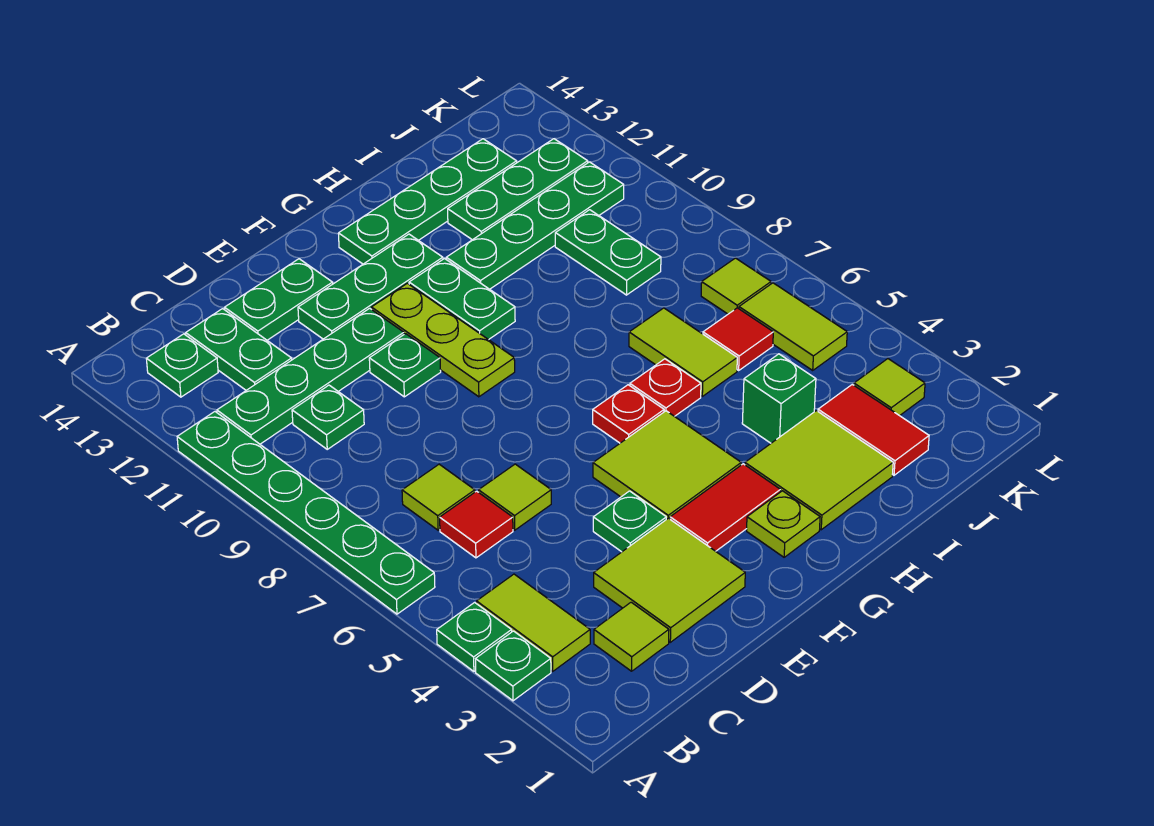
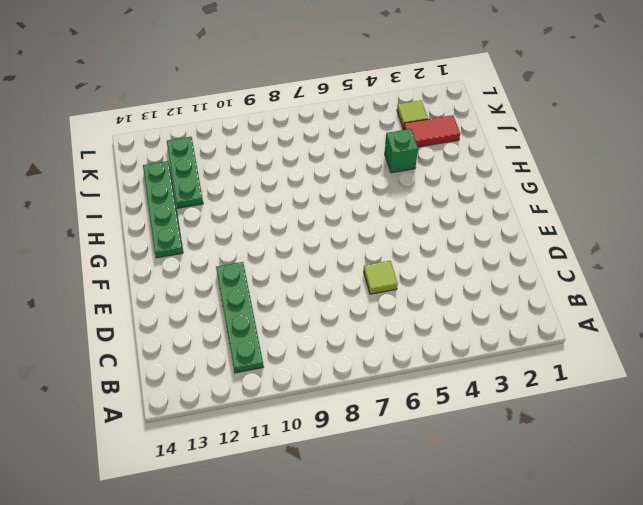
none -> green 1x1 plate [476,631,551,701]
none -> green 1x1 plate [437,602,512,671]
none -> green 1x6 plate [177,412,435,614]
none -> lime 1x2 tile [477,574,590,671]

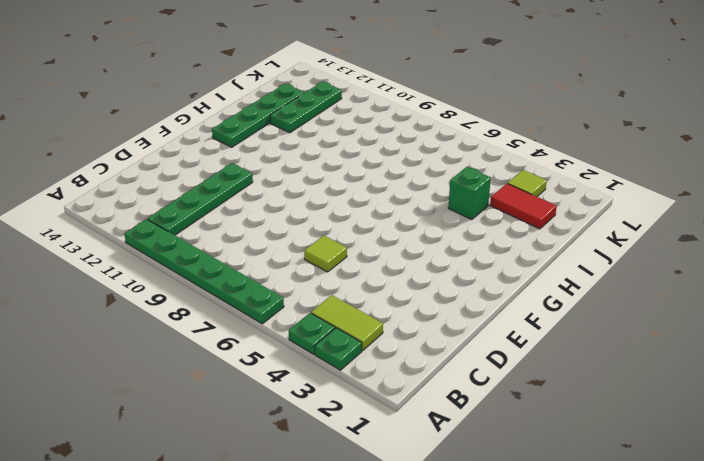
none -> green 1x1 plate [146,334,218,397]
none -> lime 1x1 tile [594,602,669,671]
none -> red 1x1 tile [440,491,513,558]
none -> lime 1x1 tile [402,464,475,530]

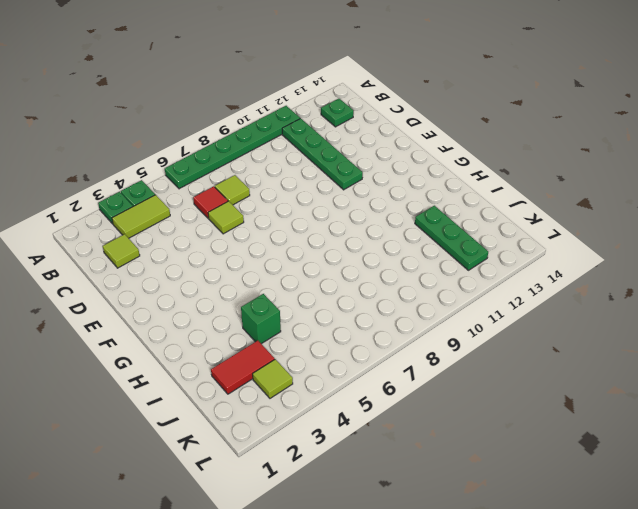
none -> green 1x1 plate [292,385,364,449]
none -> green 1x2 plate [186,309,292,390]
none -> lime 2x2 tile [594,518,745,642]
none -> green 1x2 plate [224,259,333,340]

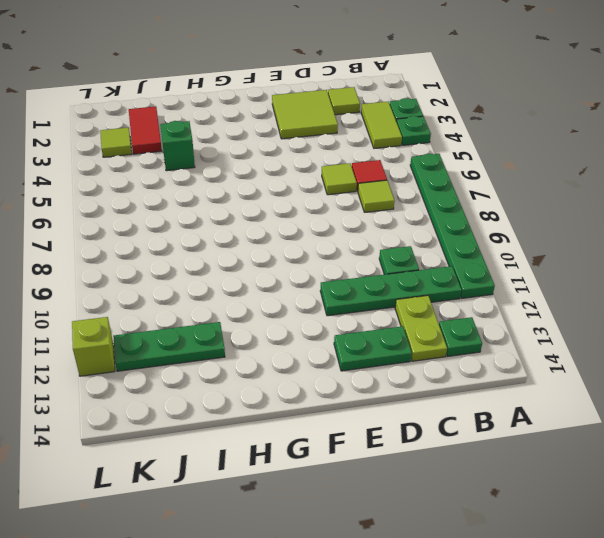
lime 1x2 plate [395,295,447,361] -> green 1x2 plate [186,309,292,390]
lime 1x1 brick [72,317,115,376] -> none
none -> green 1x1 plate [593,491,666,552]
none -> green 1x1 plate [369,334,441,397]
none -> green 1x3 plate [298,234,443,339]
none -> red 1x2 tile [670,464,780,551]

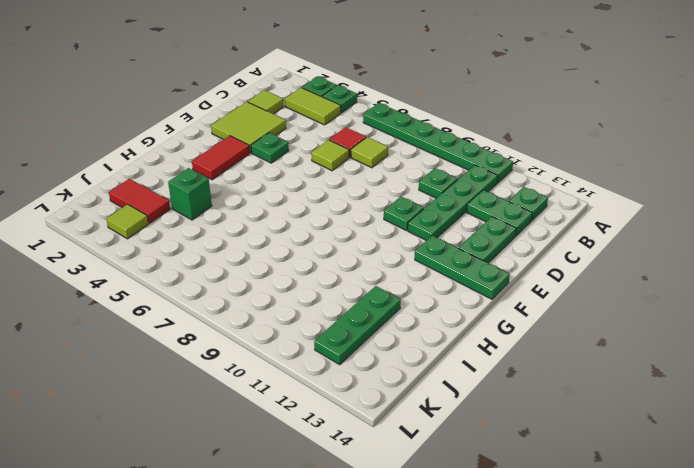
green 1x3 plate [415,236,510,299] -> green 1x3 plate turned to [298,234,443,339]
none -> lime 2x2 tile [593,411,741,519]
none -> lime 1x3 plate [372,283,515,397]
none -> lime 1x1 plate [747,491,820,557]
none -> red 1x1 plate [593,385,664,443]

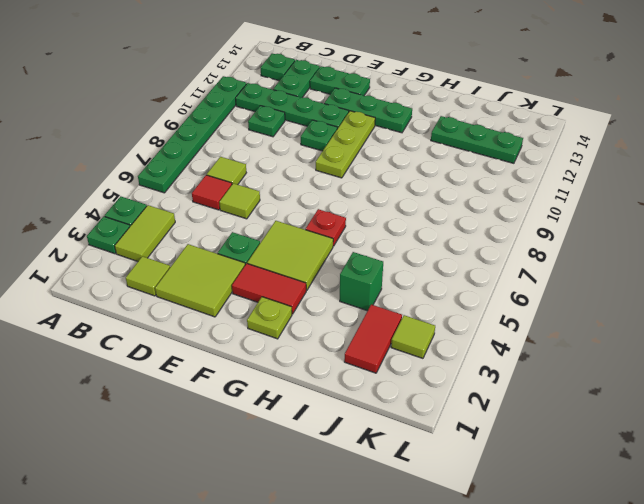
none -> green 1x2 plate [409,259,515,340]
none -> green 1x4 plate [338,139,517,264]
none -> lime 2x2 tile [745,411,893,530]
none -> red 1x1 plate [630,359,701,416]

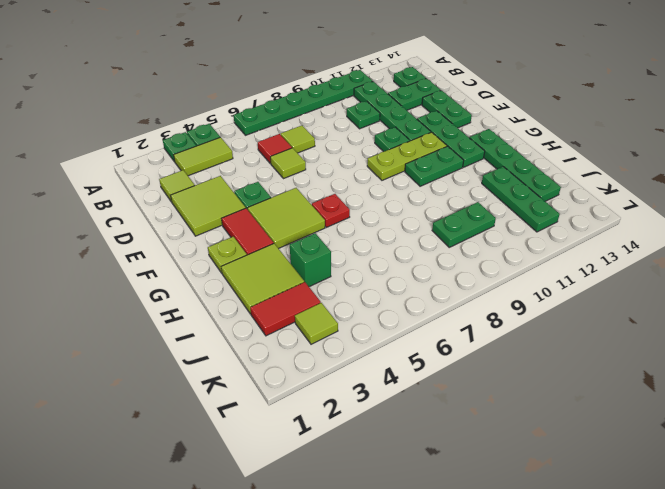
none -> red 1x1 plate [630,359,701,416]
none -> green 1x4 plate [446,162,624,289]
none -> lime 1x2 tile [629,308,737,396]
none -> red 1x1 tile [703,308,773,370]

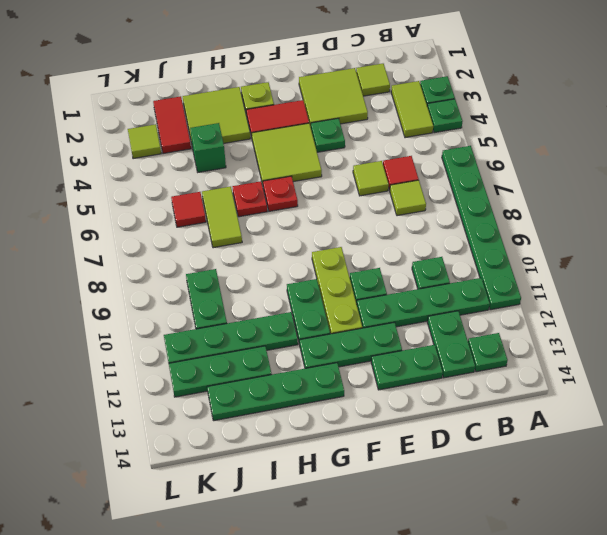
none -> lime 1x2 tile [739,283,847,370]
none -> lime 1x1 tile [701,258,771,314]

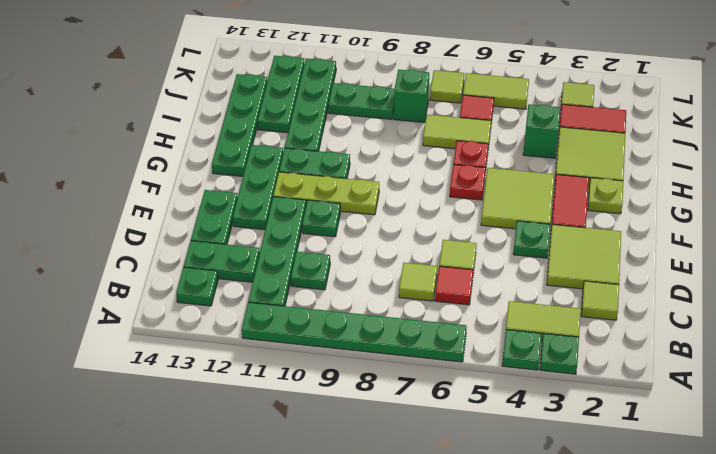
green 1x1 brick [394,69,429,122] -> none

